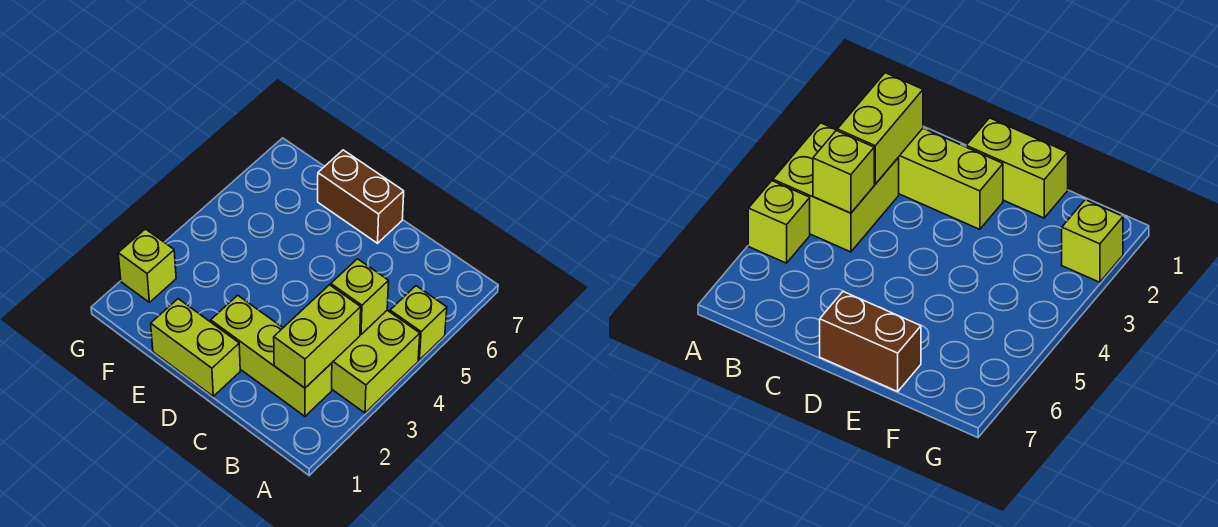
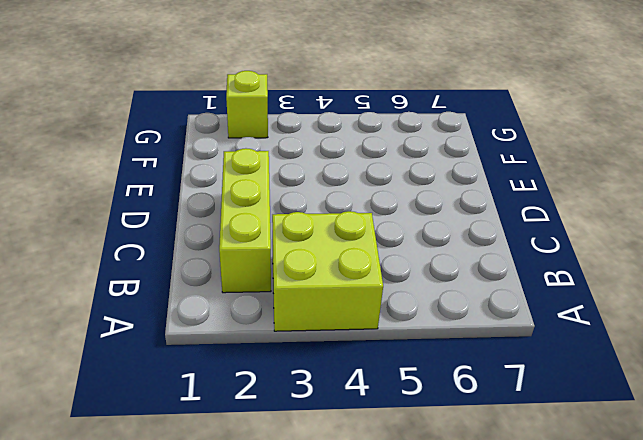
none -> lime 1x1 brick [390,286,447,360]
none -> lime 1x2 brick [151,299,240,396]

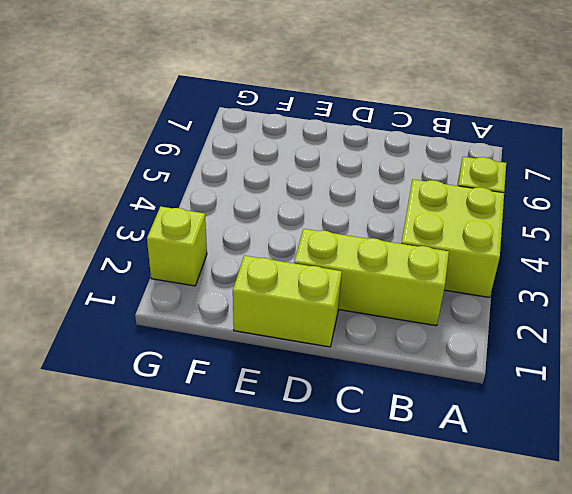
none -> brown 1x2 brick [318,150,404,243]
none -> lime 1x2 brick [274,285,361,388]

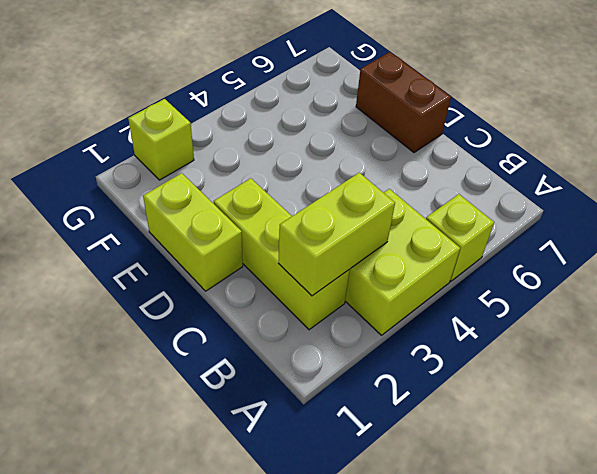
none -> lime 1x1 brick [331,259,389,334]

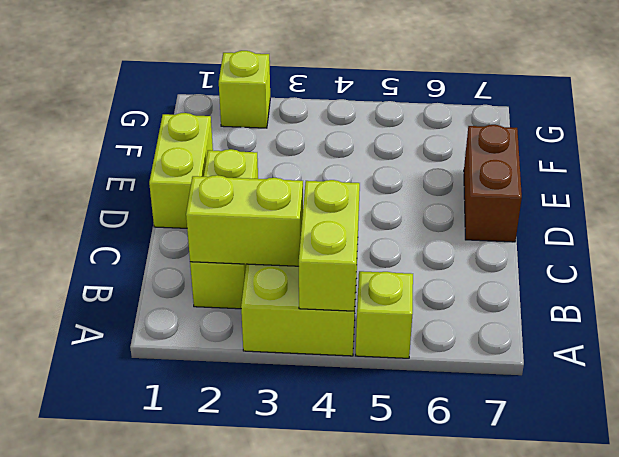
lime 1x2 brick [299,180,360,311] -> lime 1x1 brick [331,259,389,334]

